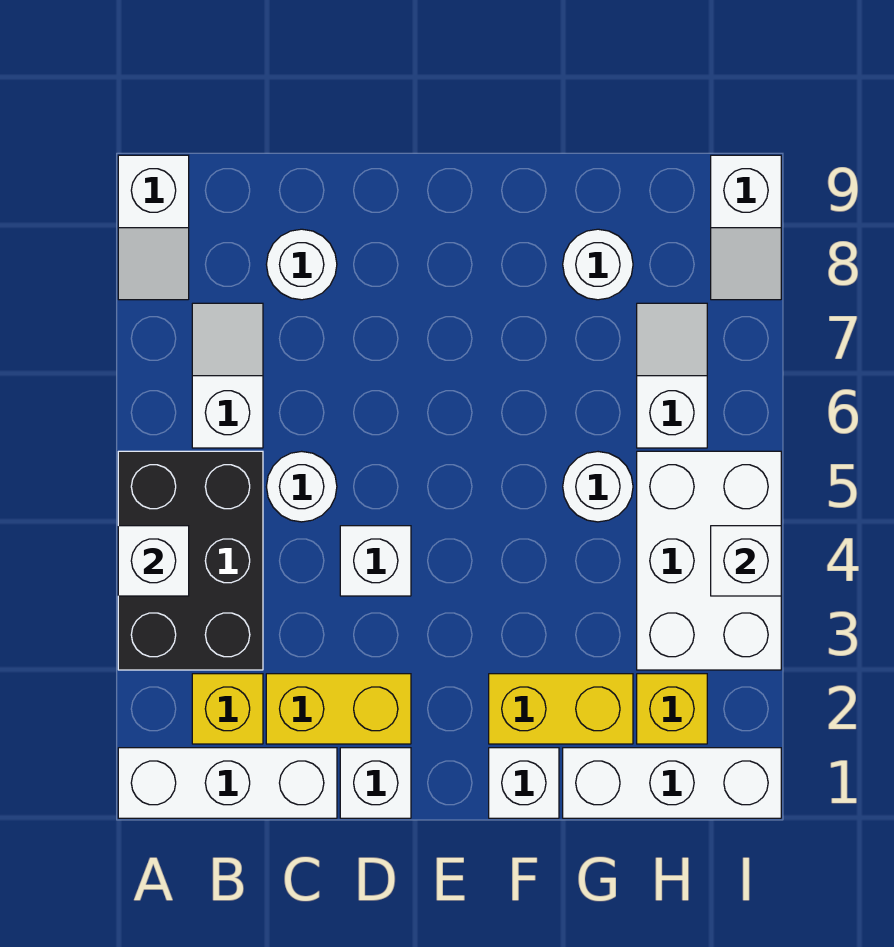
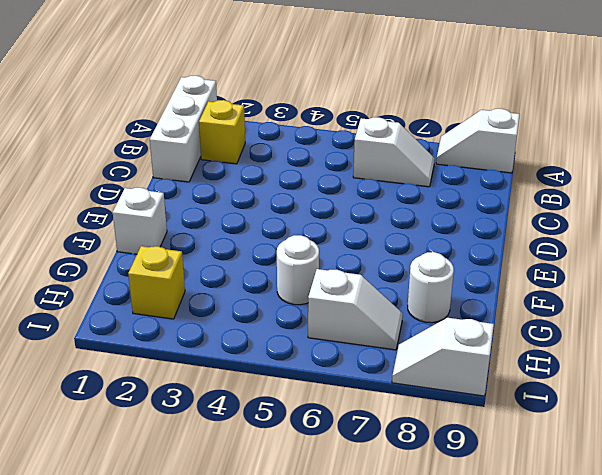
none -> black 2x3 brick [118,451,263,670]
none -> yellow 1x2 brick [266,674,411,744]
none -> white 1x1 round brick [266,451,337,522]

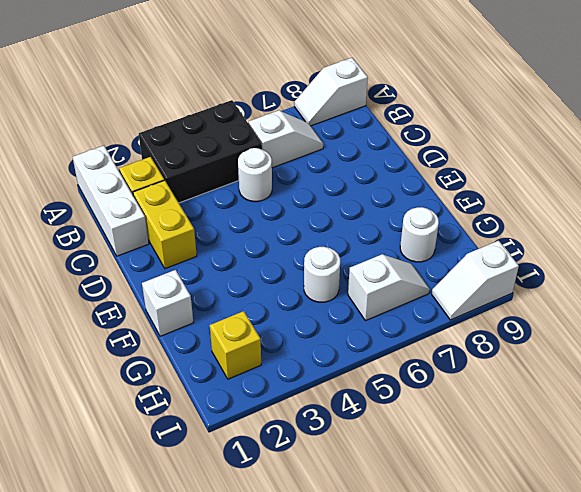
none -> white 1x1 round brick [266,229,337,300]
none -> white 1x1 brick [340,748,411,818]
none -> white 1x1 brick [340,526,411,596]

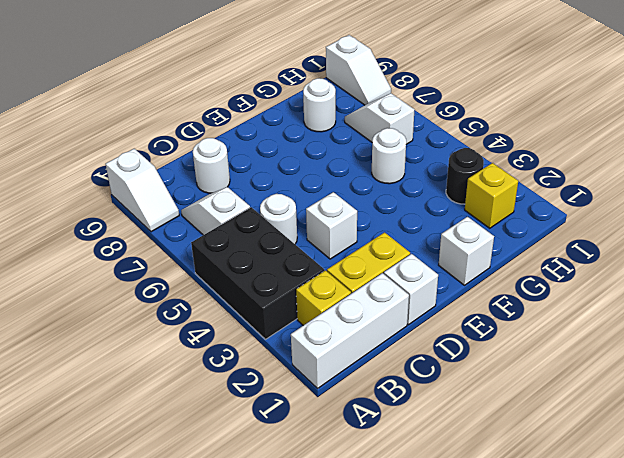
black 1x1 round brick [446,148,484,204] -> white 2x3 brick [637,451,781,670]
none -> yellow 1x2 brick [489,674,633,744]
none -> white 1x3 brick [563,748,781,818]
none -> white 1x1 brick [118,526,189,596]

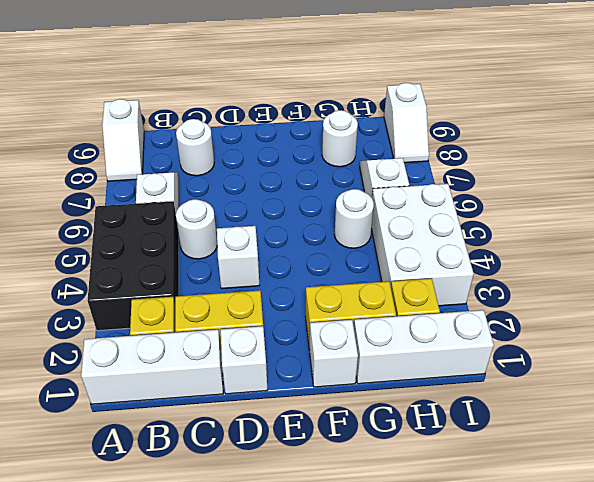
none -> white 1x1 brick [118,526,189,596]
none -> white 1x1 brick [711,526,781,596]

